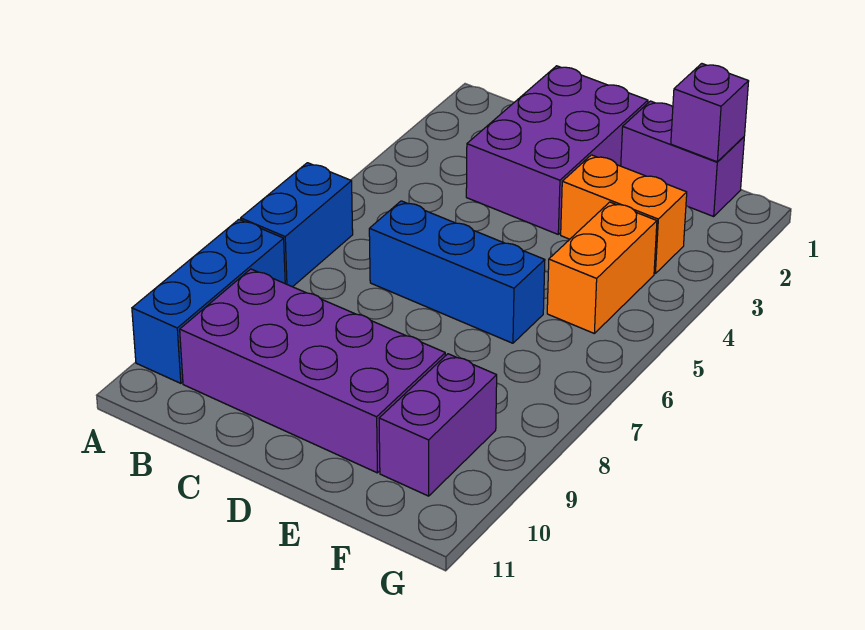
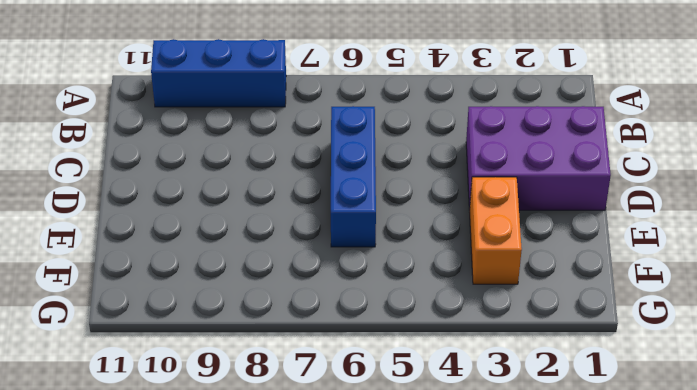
none -> blue 1x2 brick [241,163,353,287]
none -> purple 2x4 brick [180,269,445,473]

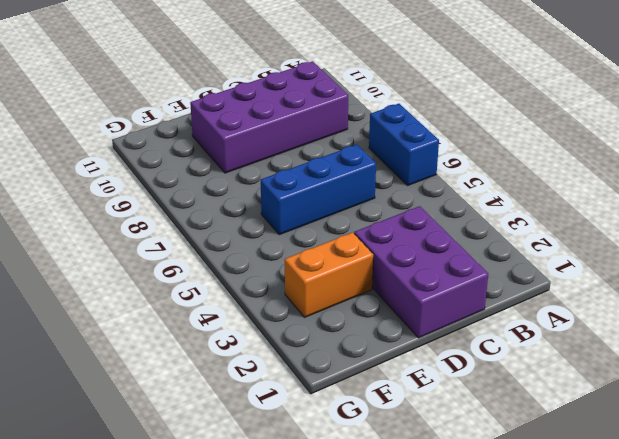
none -> blue 1x3 brick [132,219,285,383]
none -> purple 1x2 brick [621,101,744,216]

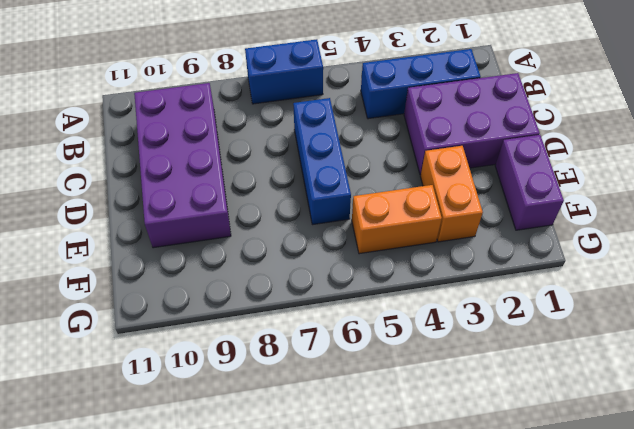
blue 1x3 brick [361,49,481,119] -> blue 1x3 brick moved to [132,219,285,383]
none -> purple 1x2 brick [379,354,497,496]
none -> purple 1x1 brick [671,64,749,162]

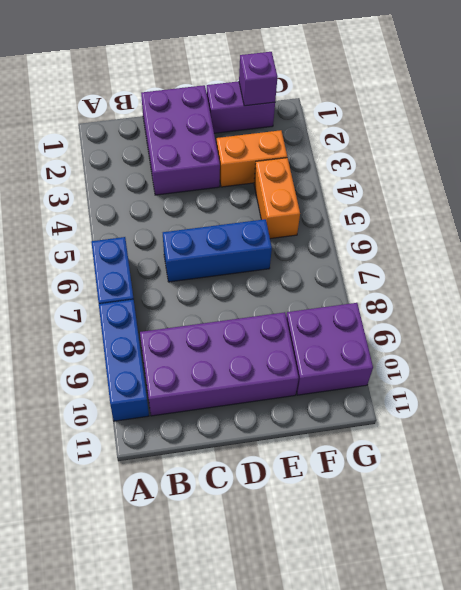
purple 2x2 brick [286,303,373,395] -> purple 1x2 brick [379,354,497,496]

